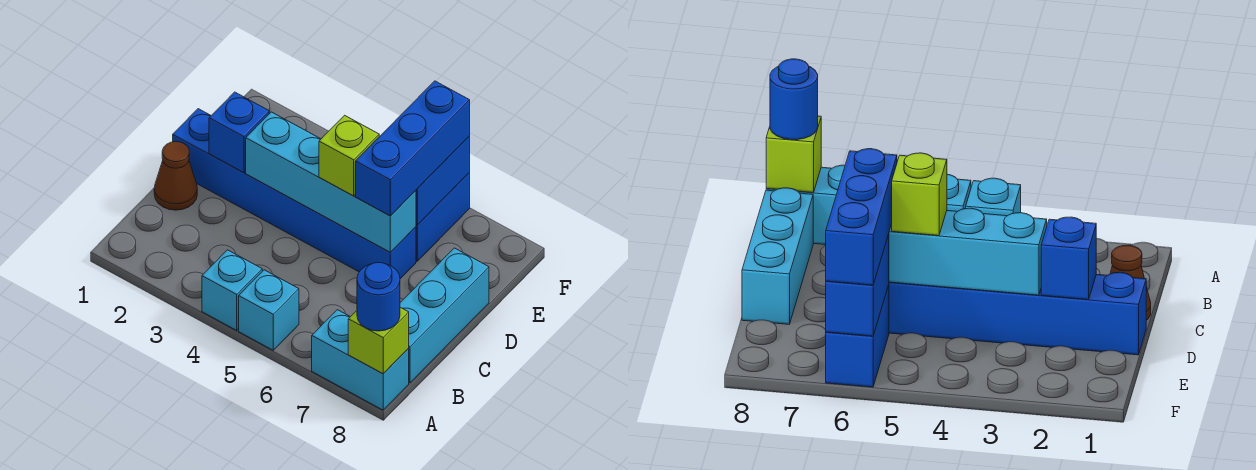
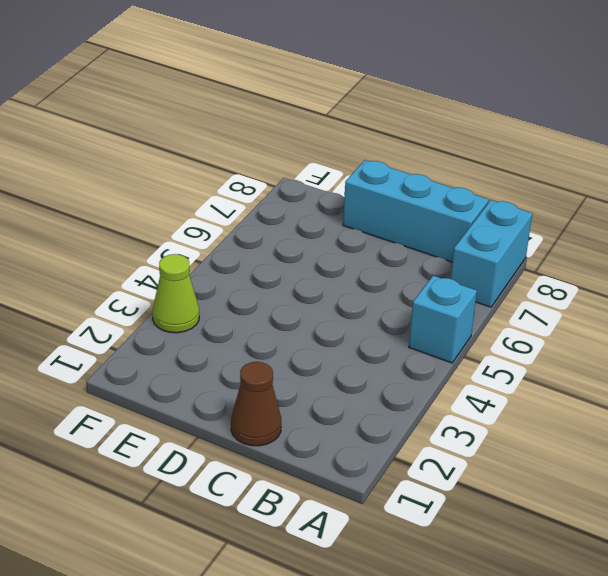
lime 1x1 cone [152,254,199,333] -> none
none -> cyan 1x1 brick [202,250,262,330]
none -> blue 1x6 brick [173,109,416,279]
none -> blue 1x2 brick [416,173,470,261]

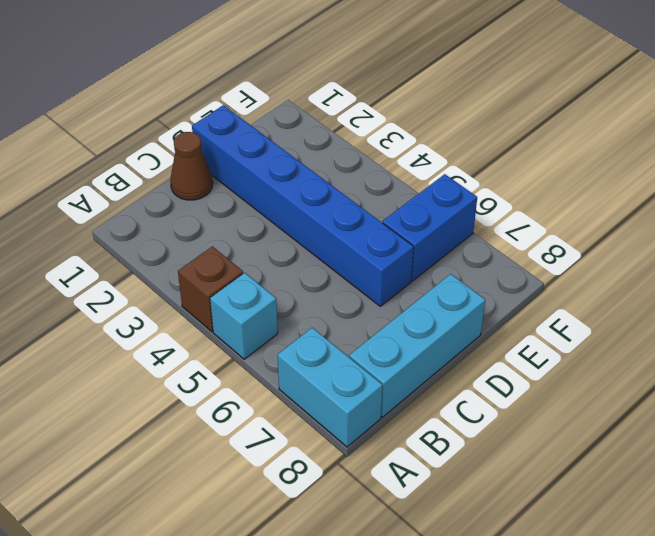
brown 1x1 brick [178,246,243,332] -> cyan 1x1 brick [202,250,262,330]
none -> lime 1x1 brick [348,307,409,374]
none -> blue 1x1 brick [209,92,269,173]
none -> cyan 1x4 brick [246,112,416,252]

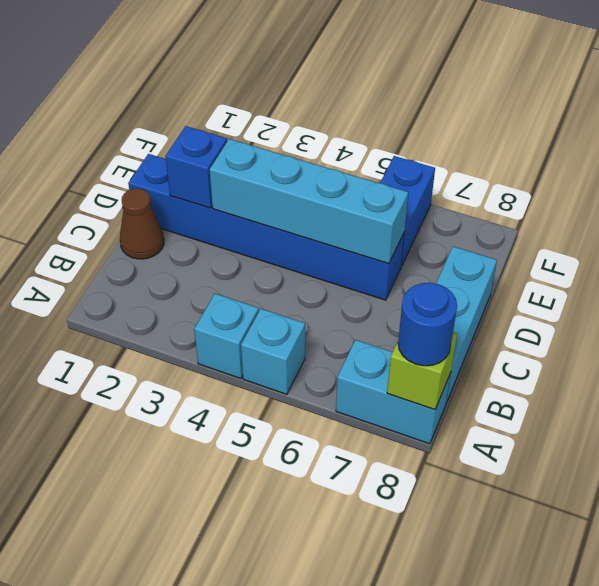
none -> blue 1x2 brick [416,136,470,225]
none -> lime 1x1 brick [319,115,379,196]
none -> blue 1x3 brick [356,81,470,216]

